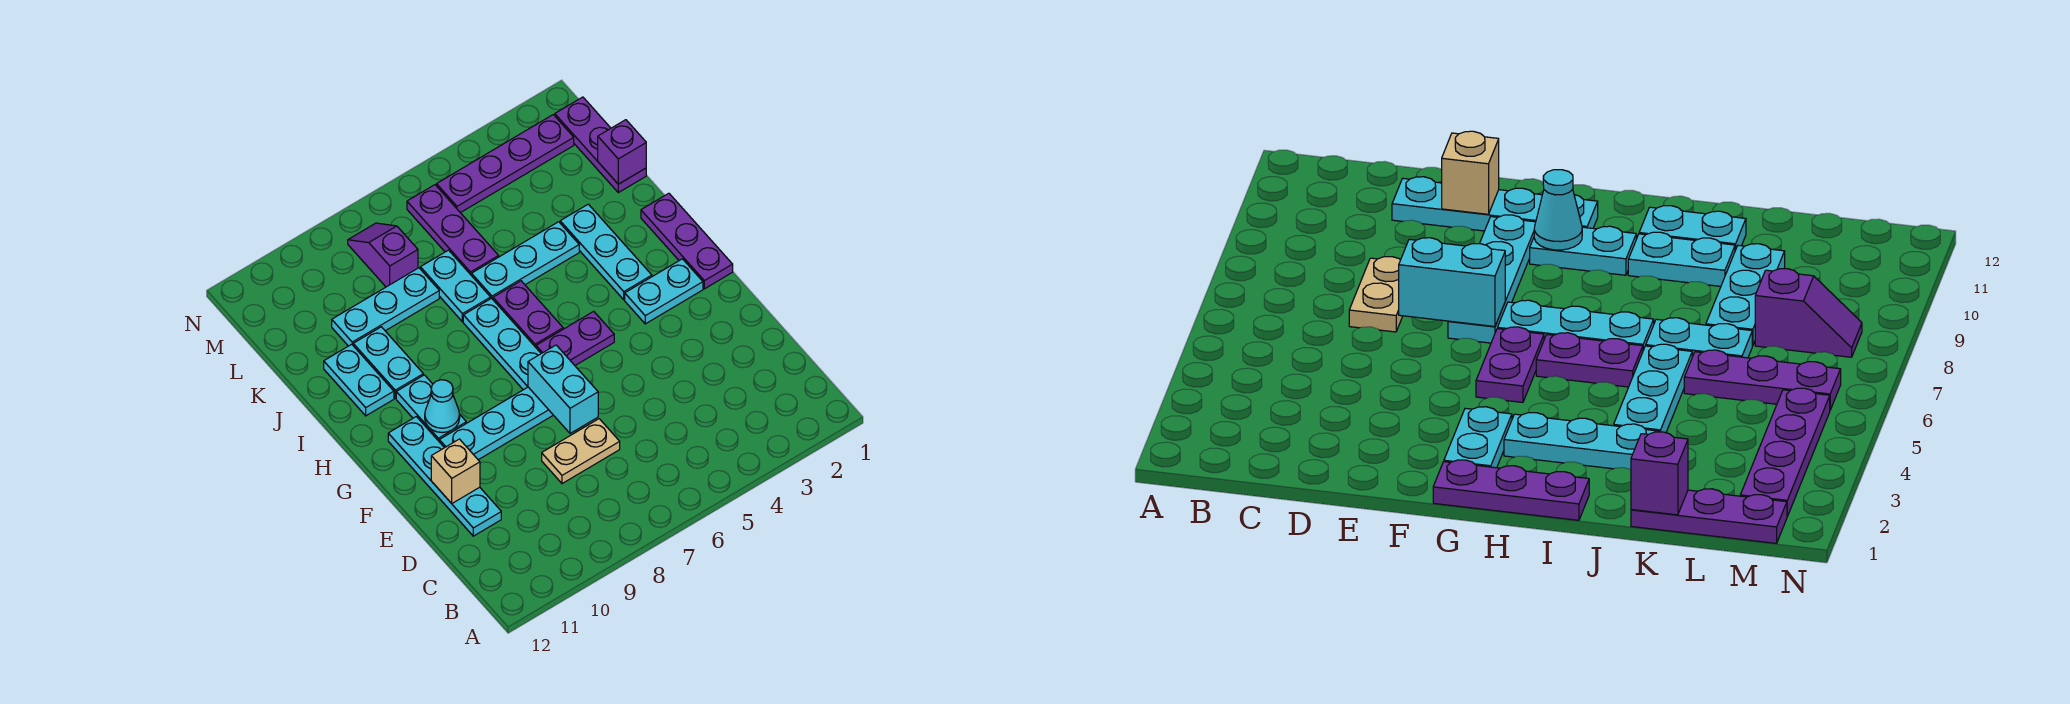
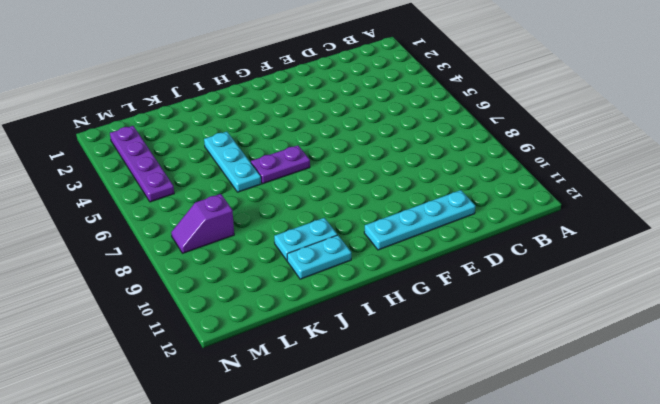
none -> tan 1x2 plate [542,419,620,484]
none -> cyan 1x4 plate [439,387,553,460]
none -> purple 1x3 plate [641,193,733,289]

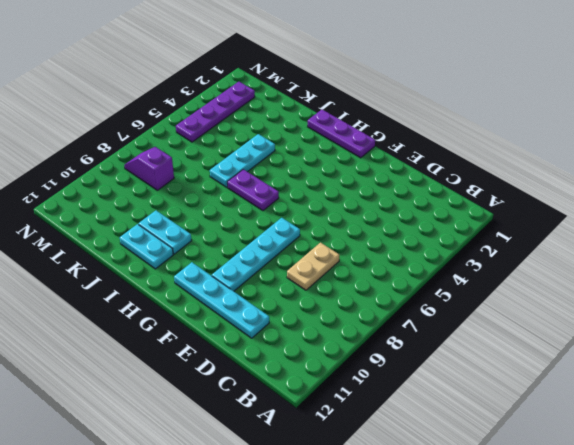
none -> cyan 1x2 plate [625,259,703,324]
none -> purple 1x2 plate [536,311,614,365]
none -> cyan 1x3 plate [463,298,541,390]

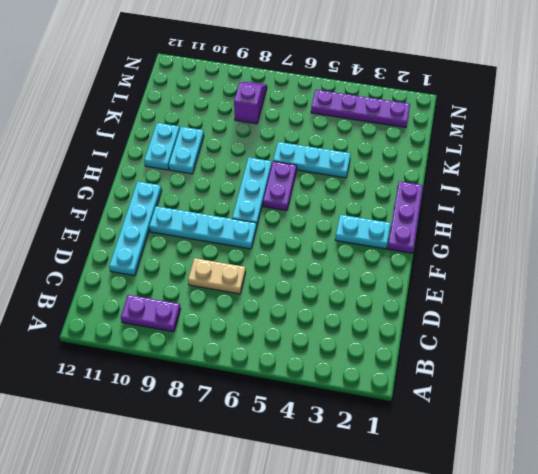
purple 1x2 plate [121,295,181,332] -> purple 1x2 plate moved to [536,311,614,365]
none -> cyan 1x2 plate [396,375,466,441]
none -> cyan 1x3 plate [560,204,652,300]
none -> cyan 1x2 plate [420,250,491,322]

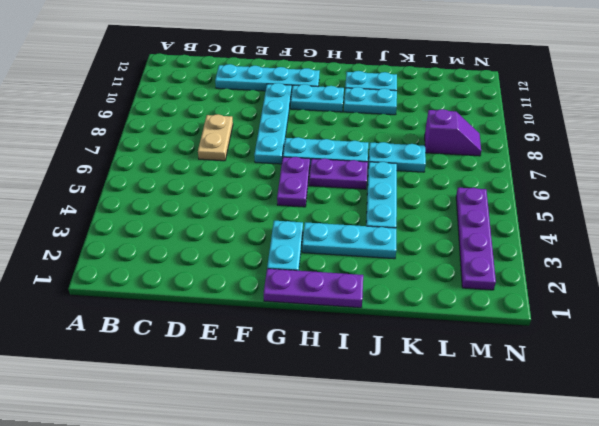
none -> purple 1x3 plate [555,97,646,193]
none -> purple 1x3 plate [407,185,499,276]
none -> cyan 1x3 plate [332,268,439,346]

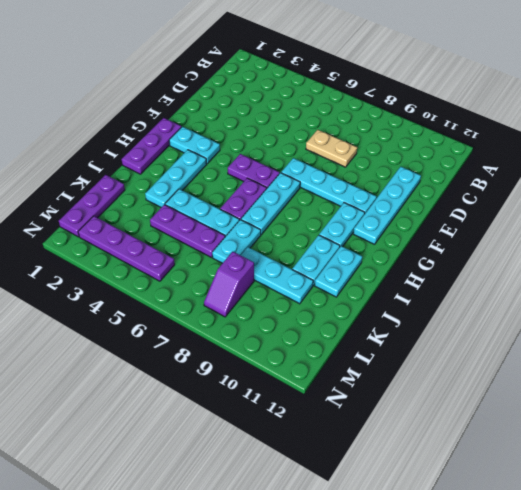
purple 1x3 plate [150,205,225,258] -> purple 1x3 plate turned to [407,185,499,276]
none -> cyan 1x2 brick [528,345,598,433]
none -> tan 1x1 brick [431,439,480,503]
none -> cyan 1x1 cone [425,380,460,433]

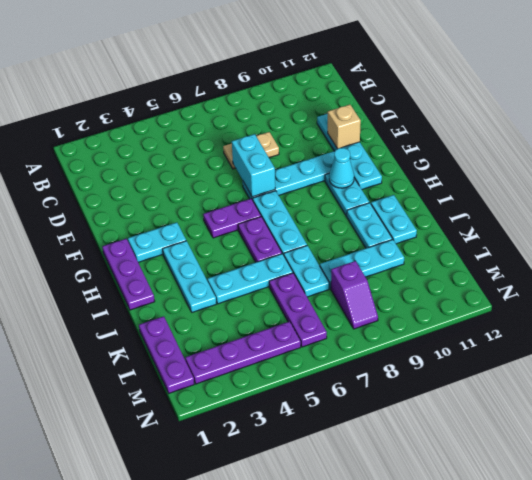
none -> purple 1x1 brick [598,120,646,184]

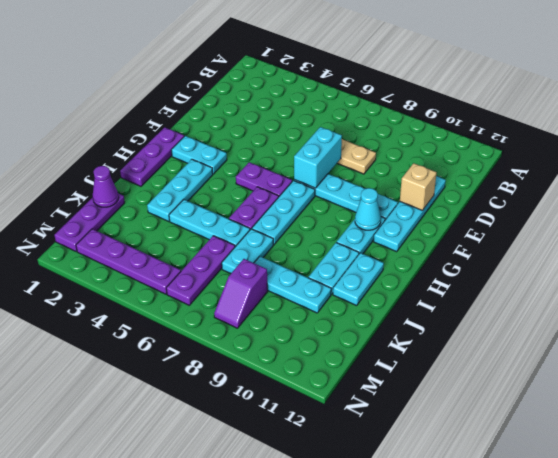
purple 1x1 cone [93,166,119,207] -> purple 1x1 brick [598,120,646,184]

